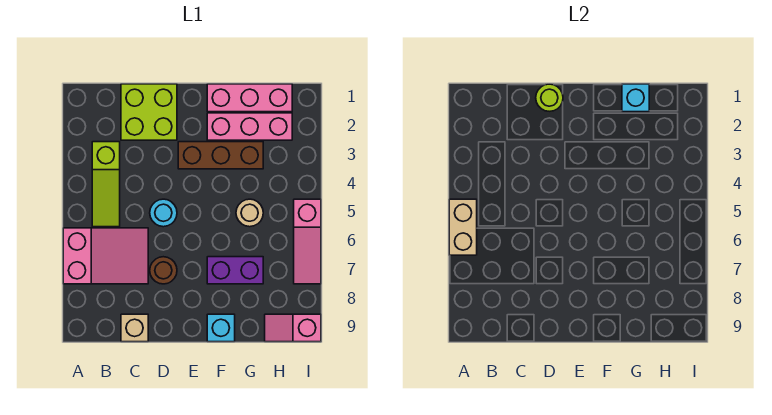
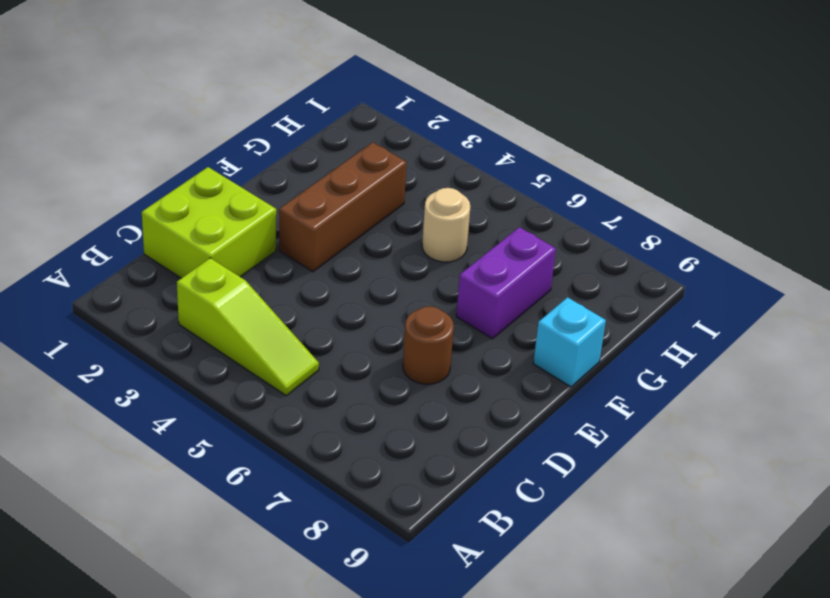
none -> pink 2x3 slope [63,228,148,284]
none -> tan 1x1 brick [121,314,148,342]
none -> cyan 1x1 round brick [150,199,177,227]

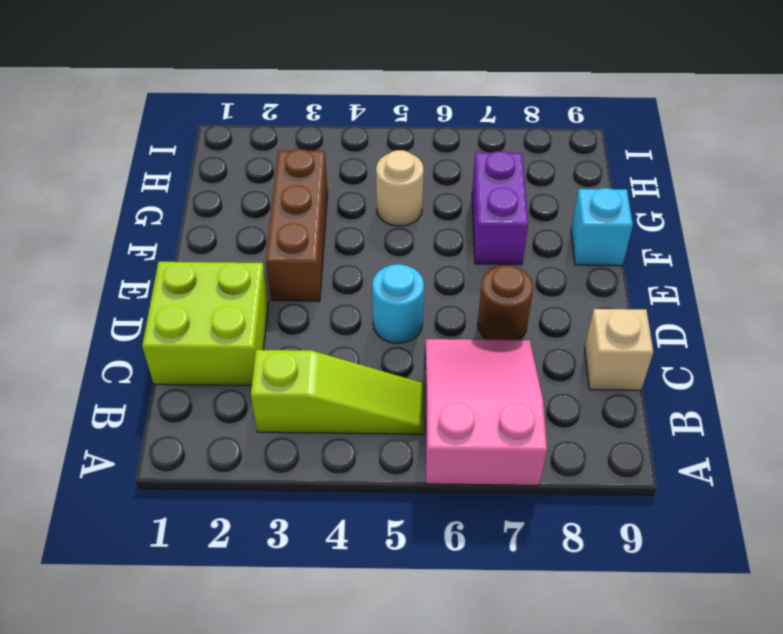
none -> pink 1x3 brick [207,84,292,112]
none -> pink 1x3 brick [207,113,292,140]
none -> pink 1x2 slope [265,314,321,342]

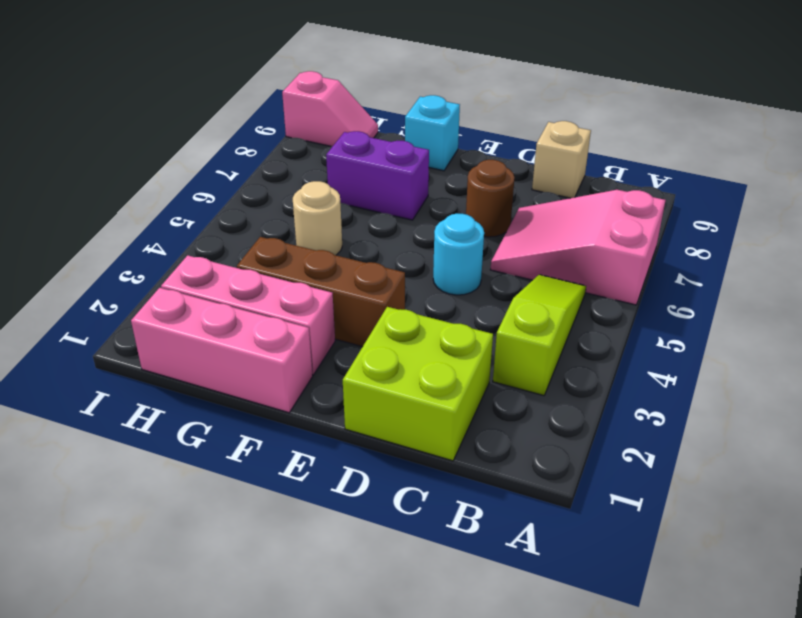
none -> pink 1x3 slope [294,199,321,284]
none -> tan 1x2 brick [449,199,477,255]
none -> lime 1x1 round brick [536,84,563,111]

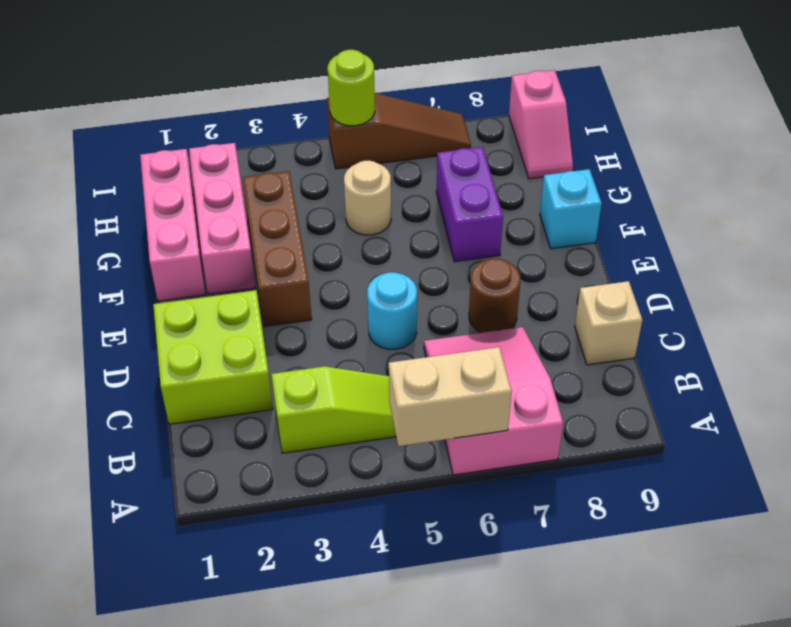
brown 1x3 slope [327,93,471,169] -> pink 1x3 slope [294,199,321,284]
lime 1x1 round brick [328,50,375,126] -> lime 1x1 round brick moved to [536,84,563,111]
none -> cyan 1x1 brick [622,84,649,112]

